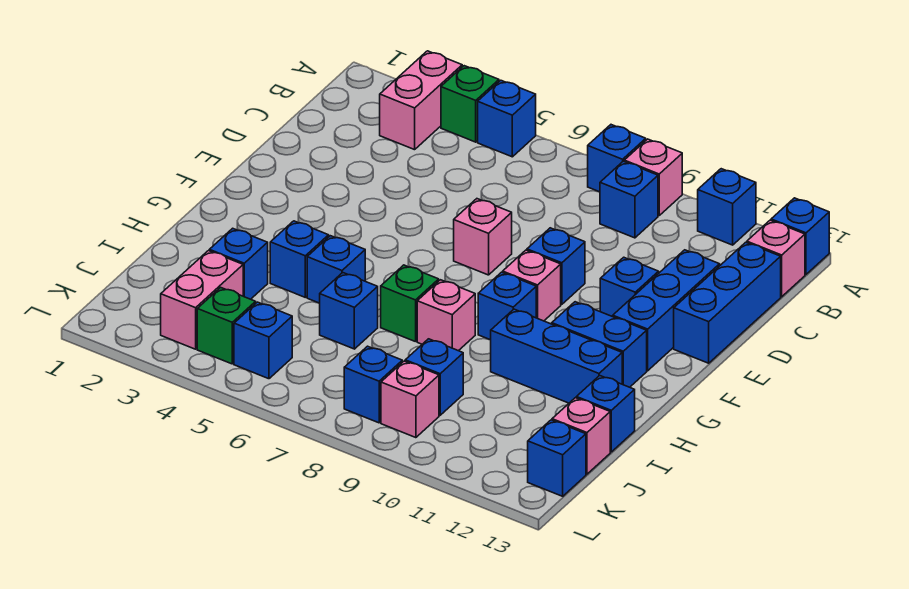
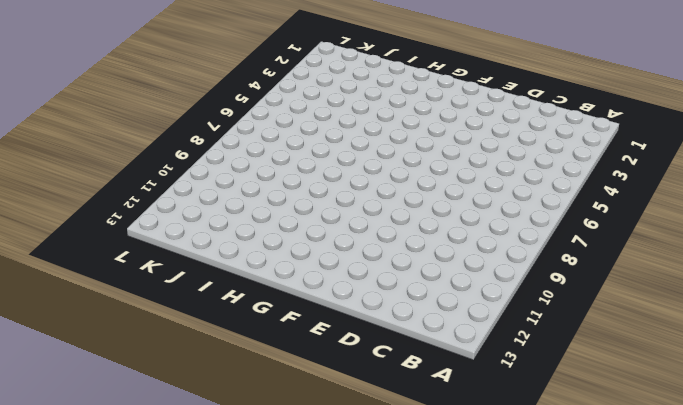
none -> pink 1x2 brick [380,51,462,150]
none -> green 1x1 brick [441,66,499,142]
none -> blue 1x1 brick [478,80,536,157]
none -> blue 1x1 brick [588,125,646,192]

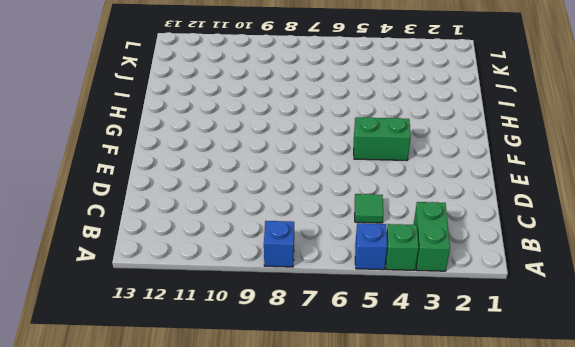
green 1x2 brick [414,202,450,271] -> pink 1x2 brick [380,51,462,150]
green 1x1 tile [355,194,383,223] -> none
green 1x2 brick [354,117,411,161] -> none
none -> pink 1x1 brick [624,139,682,216]
none -> blue 1x1 brick [698,169,756,245]
none -> blue 1x1 brick [771,198,829,274]
none -> blue 1x1 brick [600,161,658,238]

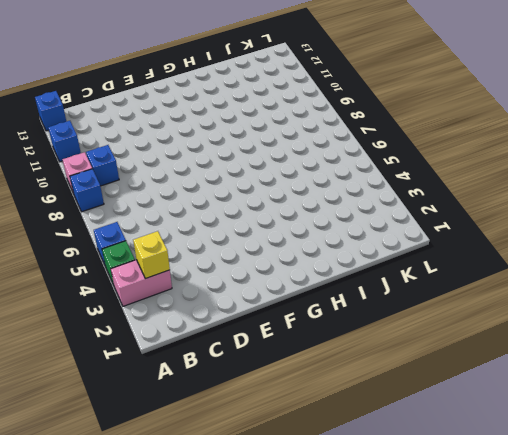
yellow 1x1 brick [133,231,170,279] -> none
none -> pink 1x1 brick [747,220,805,297]
none -> blue 1x3 brick [674,242,781,363]
none -> blue 1x3 brick [613,250,720,371]
none -> pink 1x1 brick [454,199,512,275]

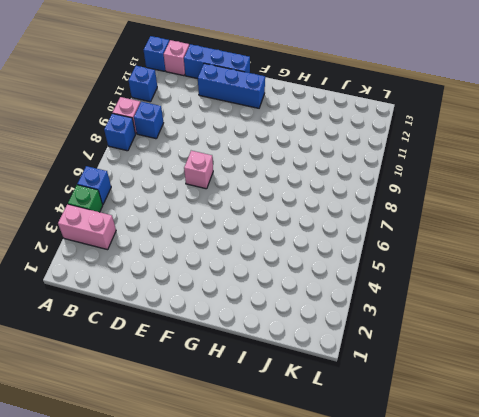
none -> blue 1x1 brick [527,228,585,304]
none -> blue 1x1 brick [600,257,659,317]
none -> pink 1x1 brick [503,250,561,321]
none -> blue 1x1 brick [478,272,536,340]

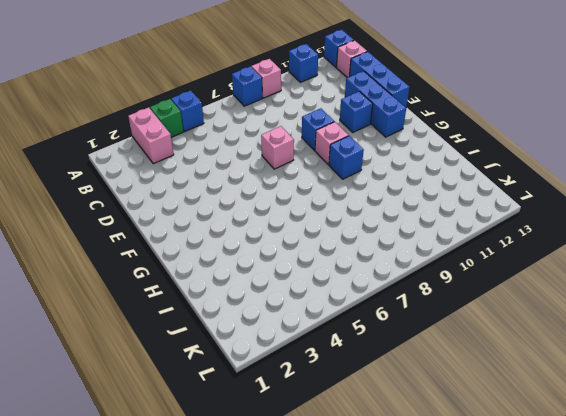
none -> blue 1x1 brick [600,161,658,238]
none -> blue 1x2 brick [552,302,647,387]
none -> blue 1x1 brick [270,221,329,297]
none -> blue 1x1 brick [307,236,365,303]

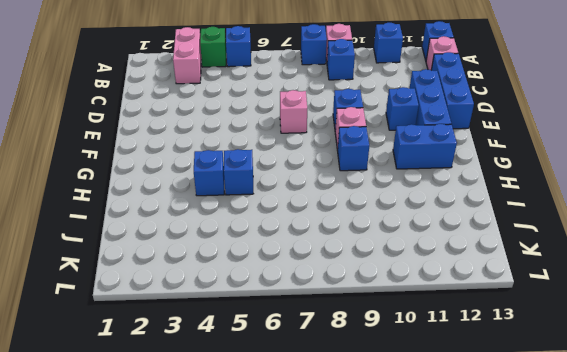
none -> green 1x1 brick [381,265,439,342]
none -> pink 1x1 brick [417,280,475,351]
none -> blue 1x3 brick [491,309,622,403]
none -> blue 1x1 brick [209,228,268,299]

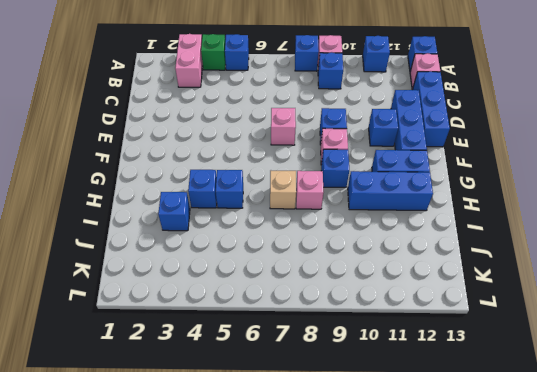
tan 1x1 brick [270,171,296,209] -> green 1x1 brick [381,265,439,342]
none -> blue 1x1 brick [320,273,378,349]
none -> blue 1x1 brick [576,376,635,452]
none -> pink 1x2 brick [161,251,243,349]
none -> blue 1x1 brick [405,339,463,415]

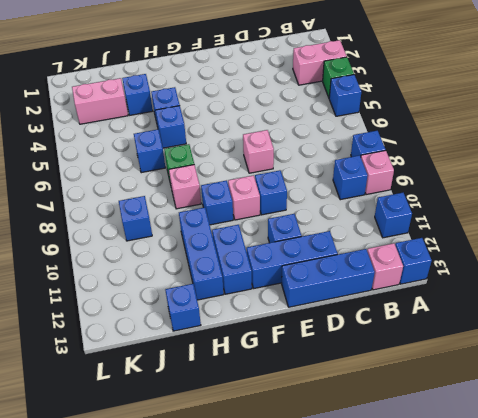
none -> pink 1x1 brick [552,398,610,474]
none -> green 1x1 brick [197,287,256,364]
none -> blue 1x1 brick [234,302,292,379]
none -> blue 1x1 brick [344,346,402,423]

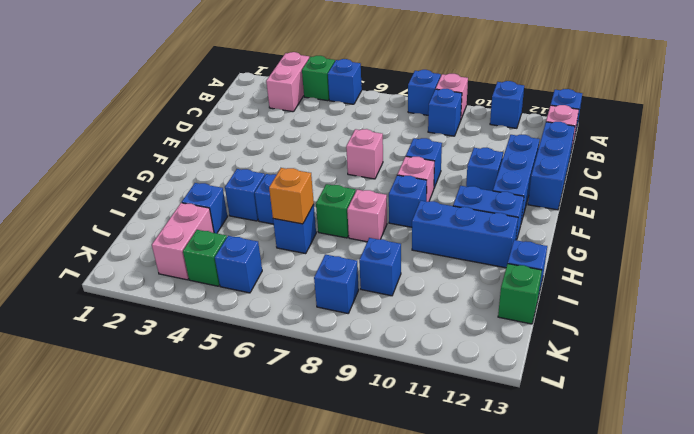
orange 1x1 brick [269,168,314,224] -> none
green 1x1 brick [498,264,542,324] -> pink 1x1 brick [552,398,610,474]
none -> pink 1x1 brick [381,361,439,438]
none -> blue 1x1 brick [528,420,586,496]

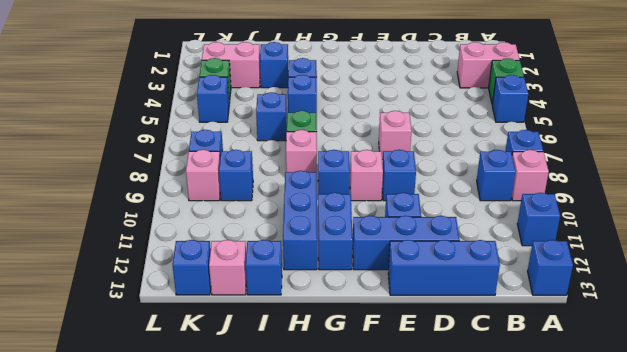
none -> pink 1x1 brick [747,220,805,297]

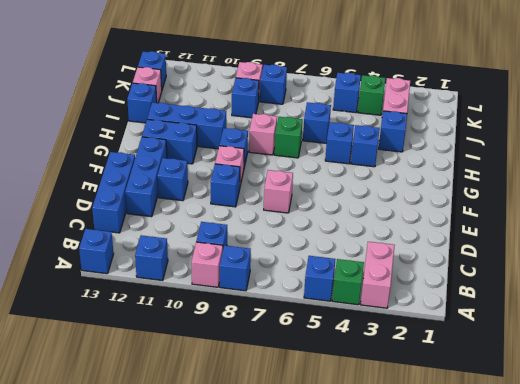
none -> pink 1x1 brick [747,220,805,297]

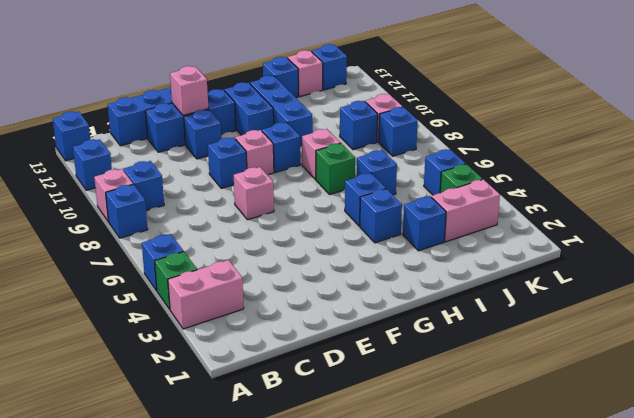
pink 1x1 brick [170,66,208,116] -> pink 1x1 brick moved to [747,220,805,297]

